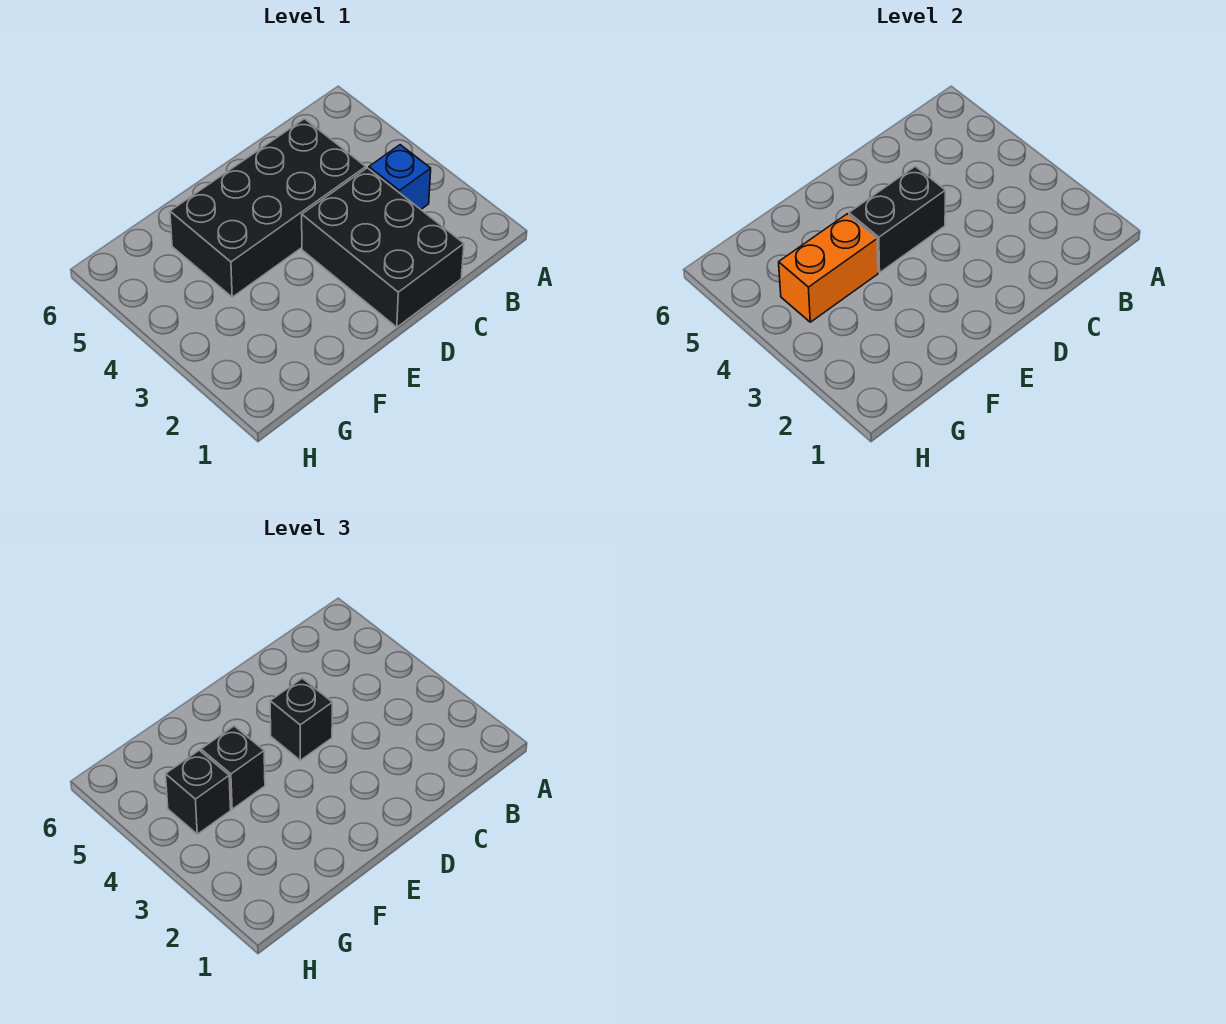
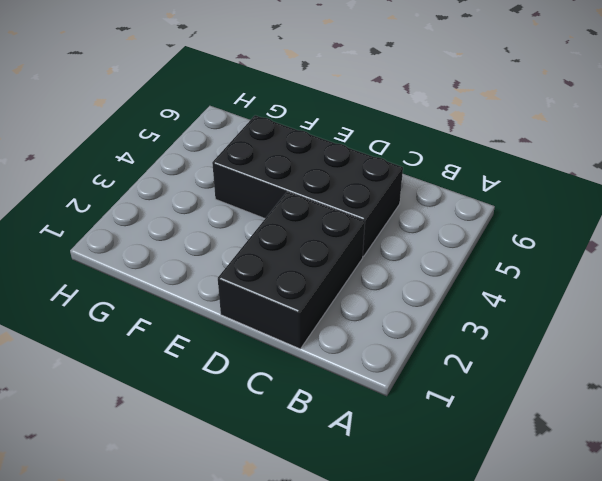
none -> blue 1x1 brick [369,145,431,209]
none -> black 1x2 brick [849,166,945,273]

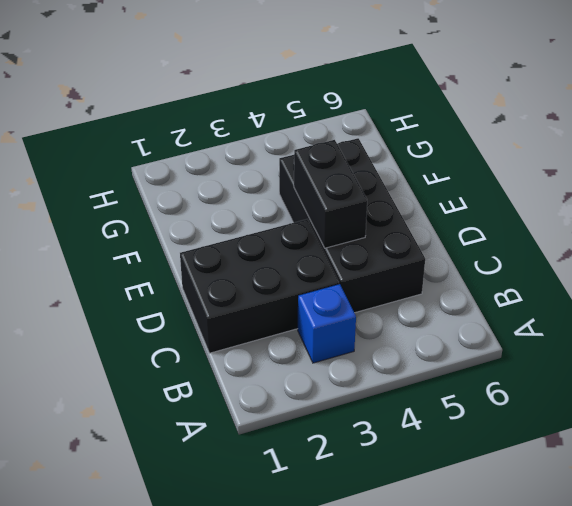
none -> orange 1x2 brick [779,214,878,322]
none -> black 1x1 brick [270,678,332,760]

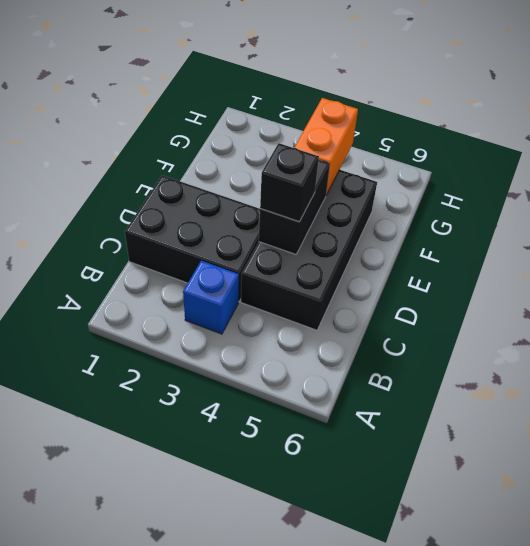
none -> black 1x1 brick [201,726,265,809]
none -> black 1x1 brick [166,750,231,834]

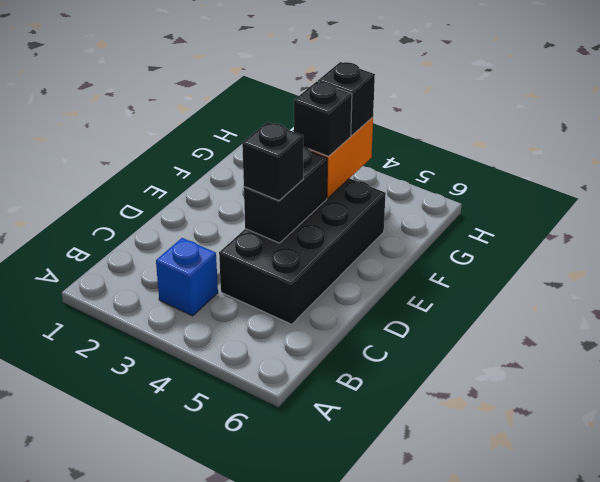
none -> black 2x3 brick [302,168,464,327]

